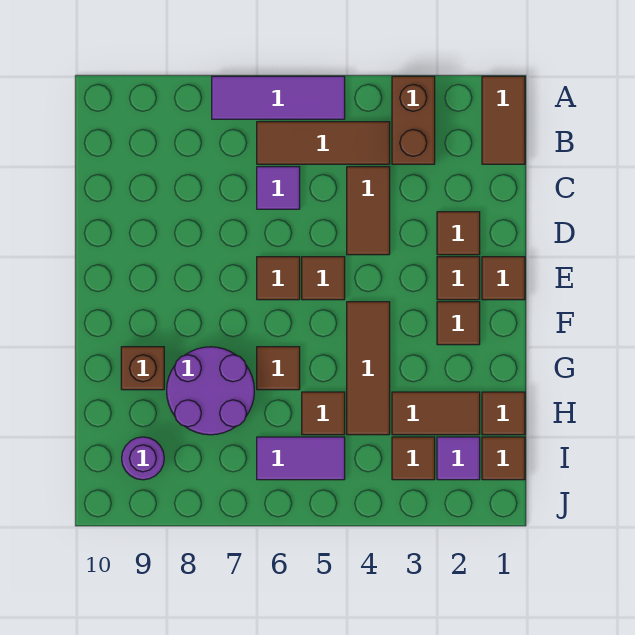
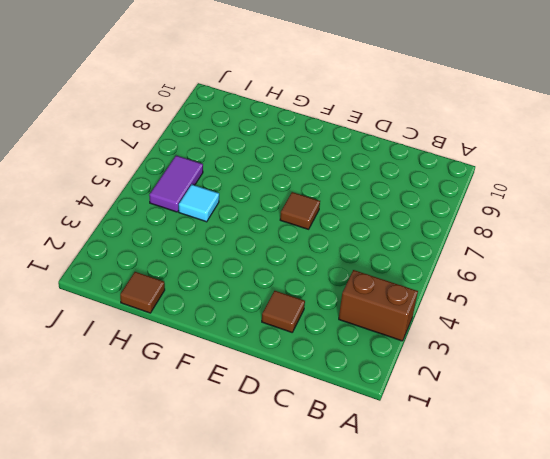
cyan 1x1 tile [179,184,219,222] -> brown 1x1 tile [302,392,345,435]
none -> brown 1x2 tile [482,76,525,164]
none -> purple 1x3 tile [212,76,345,119]
none -> brown 1x3 tile [257,122,390,164]

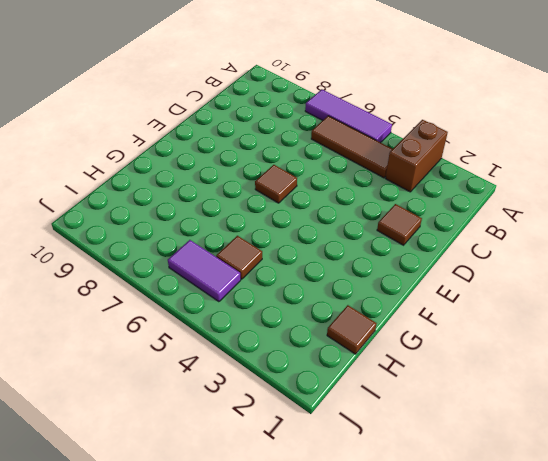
none -> brown 1x2 tile [482,76,525,164]
none -> brown 1x2 tile [347,167,390,255]
none -> purple 1x1 tile [257,167,300,209]

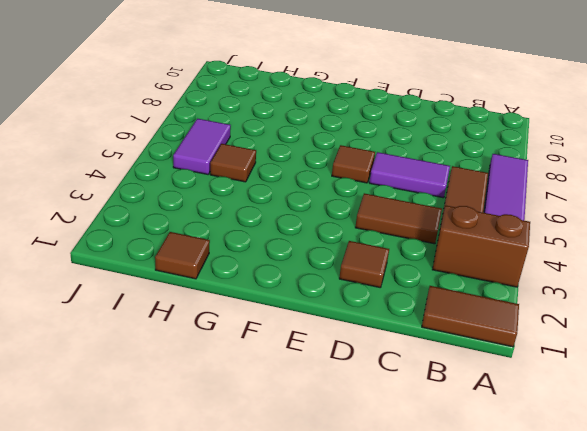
purple 1x2 tile [369,152,450,198] -> purple 1x1 tile [257,167,300,209]
none -> brown 1x1 tile [482,257,525,300]
none -> brown 1x1 tile [437,257,480,300]
none -> brown 1x1 tile [302,257,345,300]

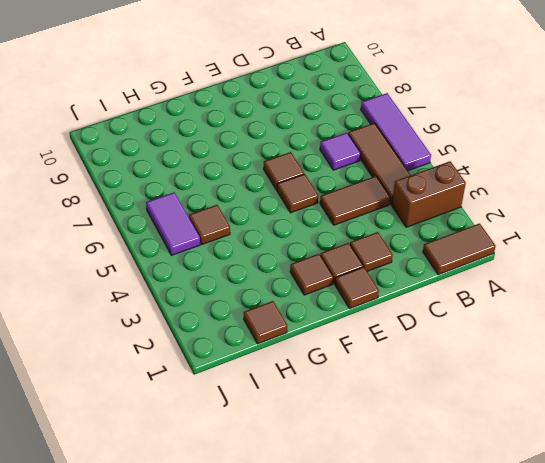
none -> brown 1x3 tile [347,302,390,435]
none -> brown 1x1 tile [257,347,300,390]
none -> purple 2x2 round brick [167,347,254,435]

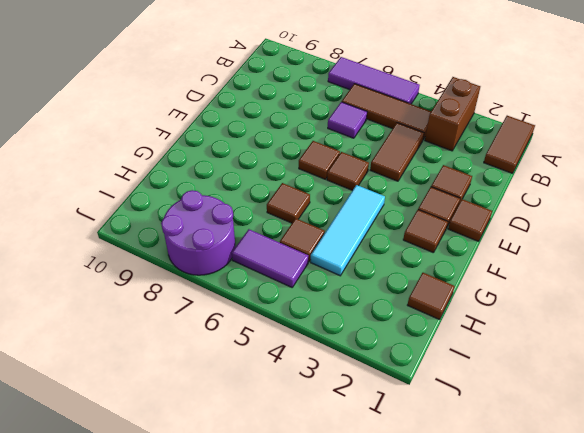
cyan 1x3 tile [311,185,385,276] -> brown 1x3 tile [347,302,390,435]
purple 2x2 round brick [161,190,235,275] -> purple 2x2 round brick moved to [167,347,254,435]
none -> brown 1x1 brick [121,347,164,390]
none -> brown 1x2 tile [392,392,480,435]
none -> brown 1x1 tile [482,437,525,480]

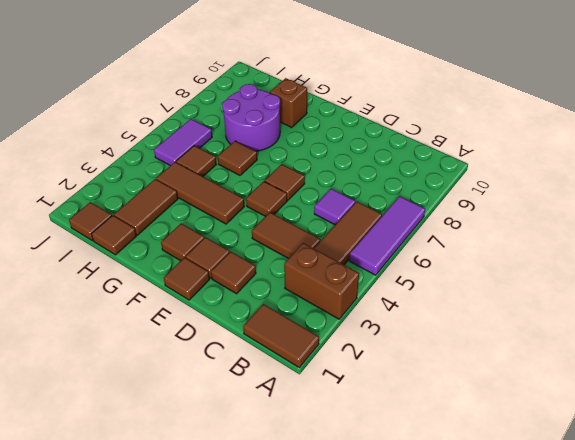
none -> purple 1x1 tile [437,437,480,480]
none -> brown 1x1 tile [392,437,435,480]
none -> purple 1x1 round brick [122,437,164,480]

